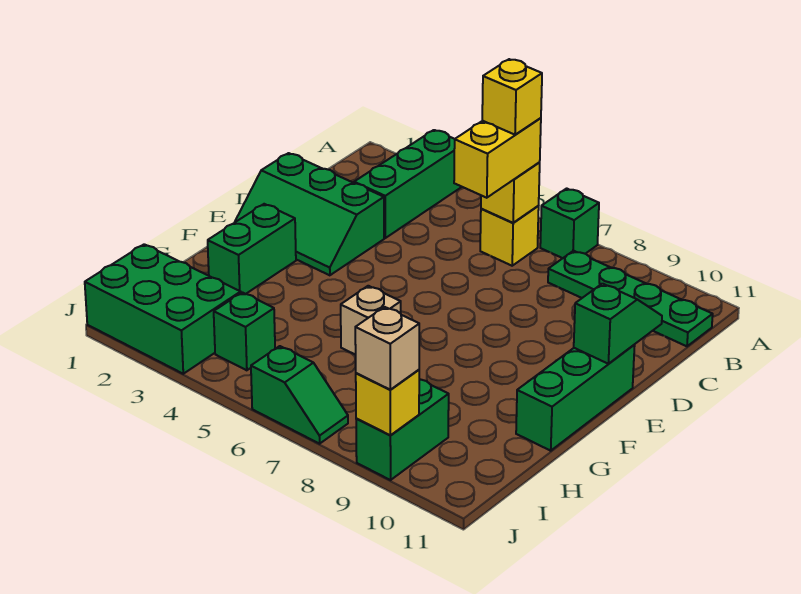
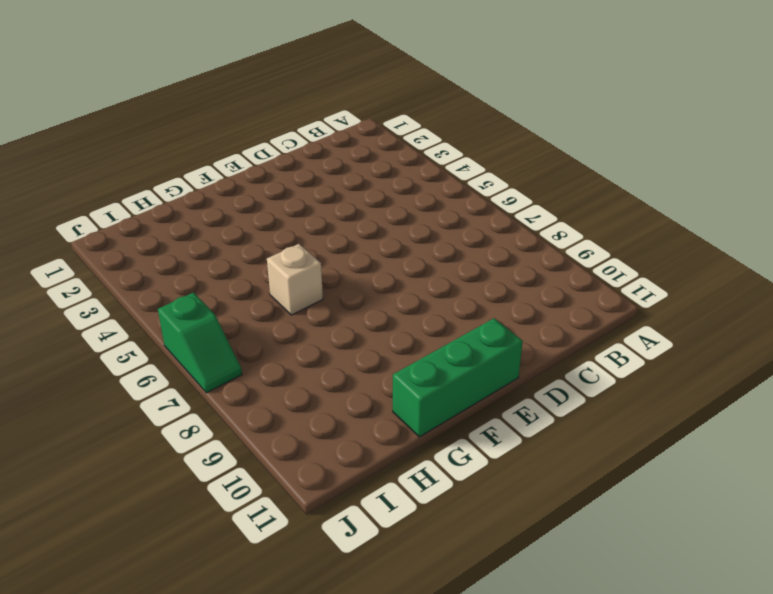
none -> green 1x3 brick [354,130,461,238]
none -> green 1x1 brick [540,188,599,258]
none -> yellow 1x1 brick [480,206,539,266]

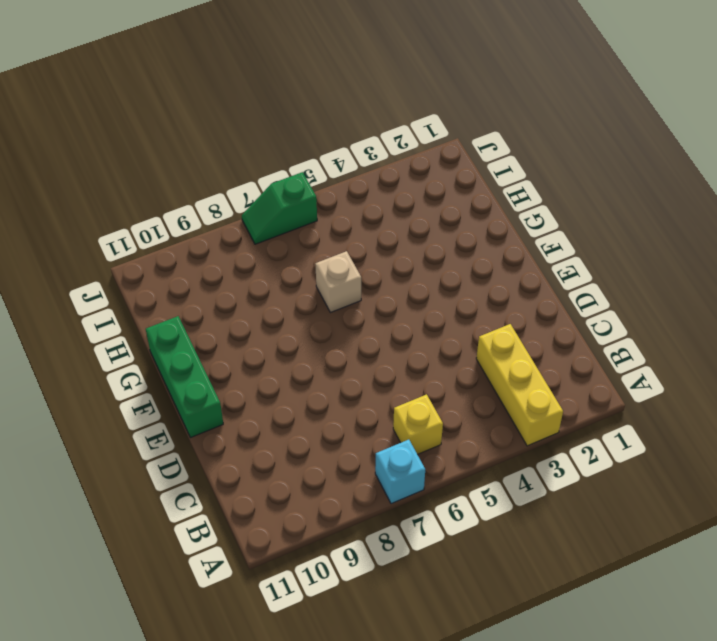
yellow 1x3 brick [476,324,563,446] -> green 1x3 brick [354,130,461,238]
cyan 1x1 brick [375,440,425,504] -> green 1x1 brick [540,188,599,258]
none -> green 1x4 plate [548,251,713,346]
none -> green 2x3 slope [235,153,384,275]
none -> green 1x2 brick [208,204,296,294]

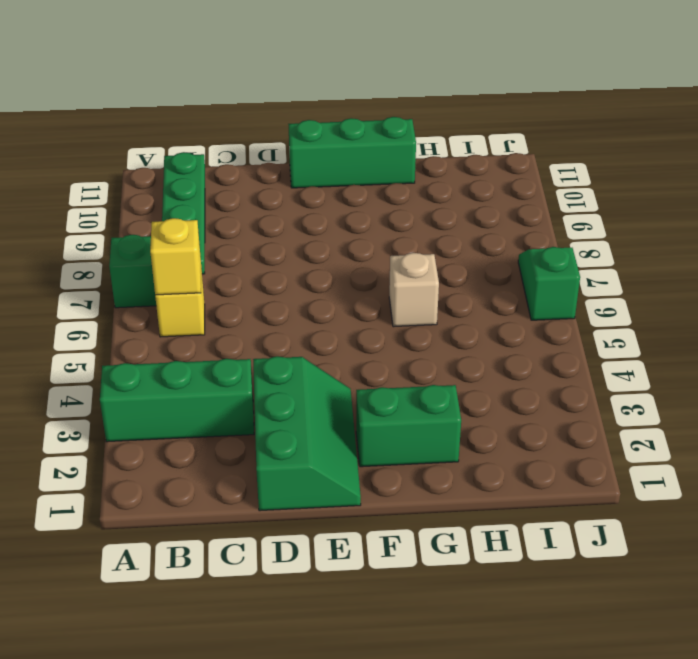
none -> green 2x3 brick [85,244,241,374]
none -> green 1x1 brick [214,292,275,370]
none -> green 1x2 brick [356,379,449,480]

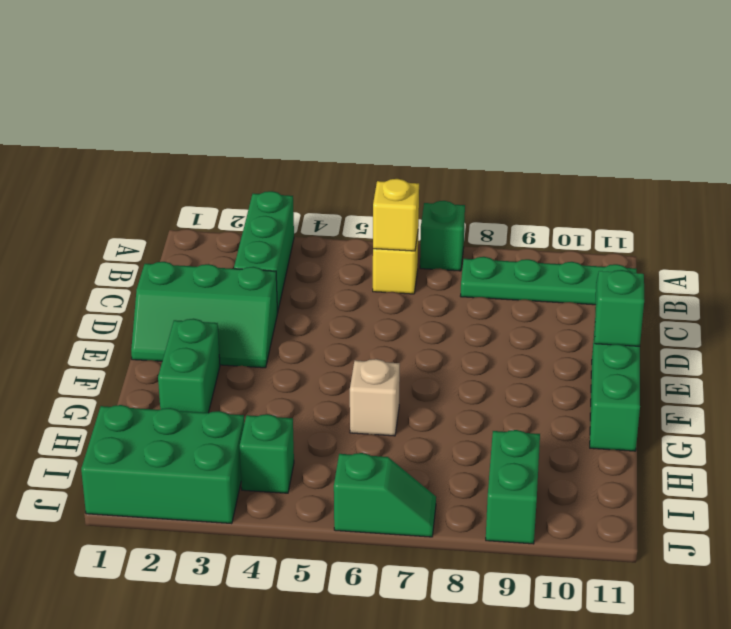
none -> yellow 1x1 brick [356,370,419,436]
none -> yellow 1x2 brick [454,118,541,198]
none -> tan 1x1 brick [355,307,419,390]

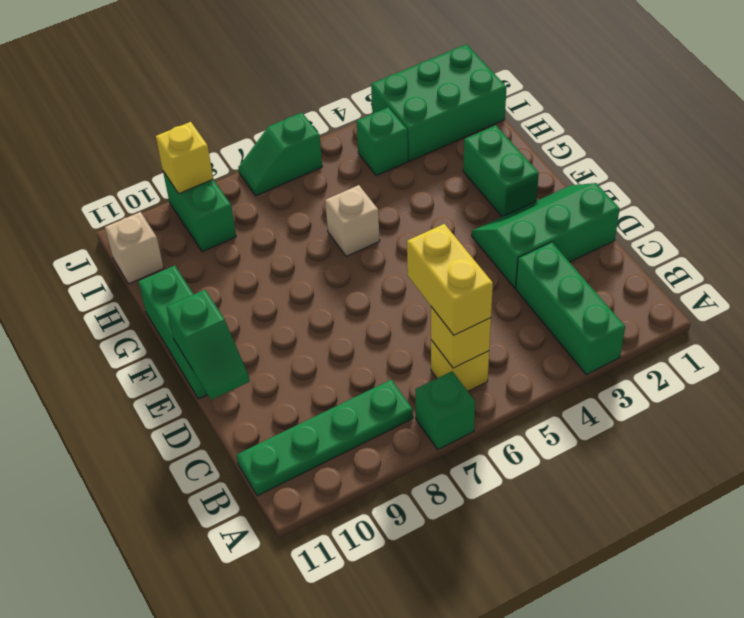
tan 1x1 brick [105,212,164,284] -> tan 1x1 brick moved to [355,307,419,390]
none -> yellow 1x1 brick [482,59,542,135]

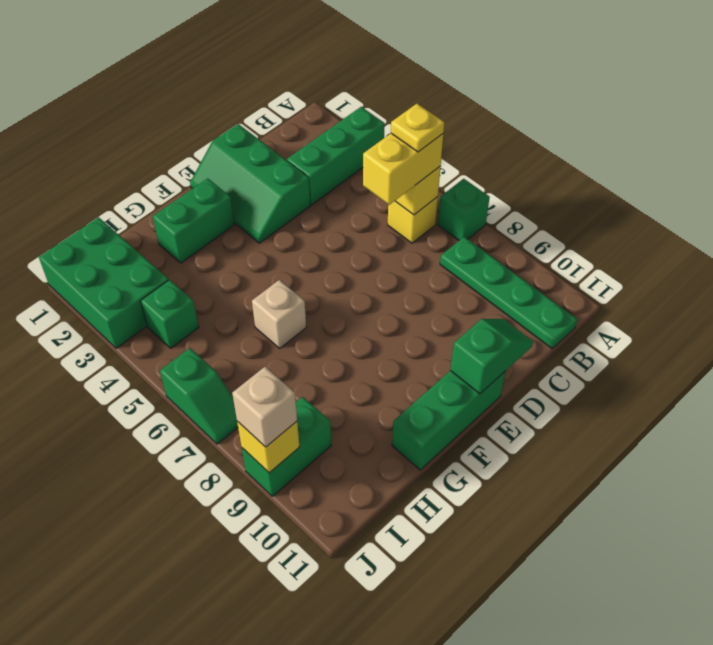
yellow 1x1 plate [391,104,444,152] -> yellow 1x1 brick [482,59,542,135]

